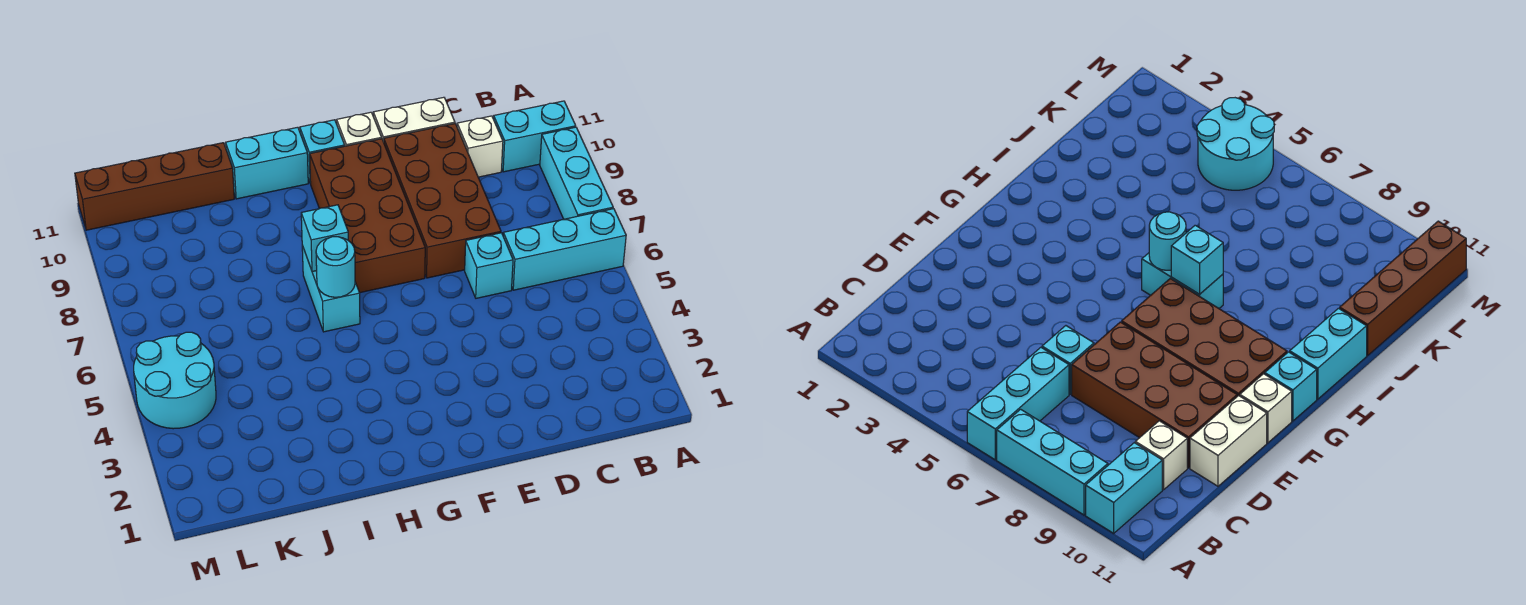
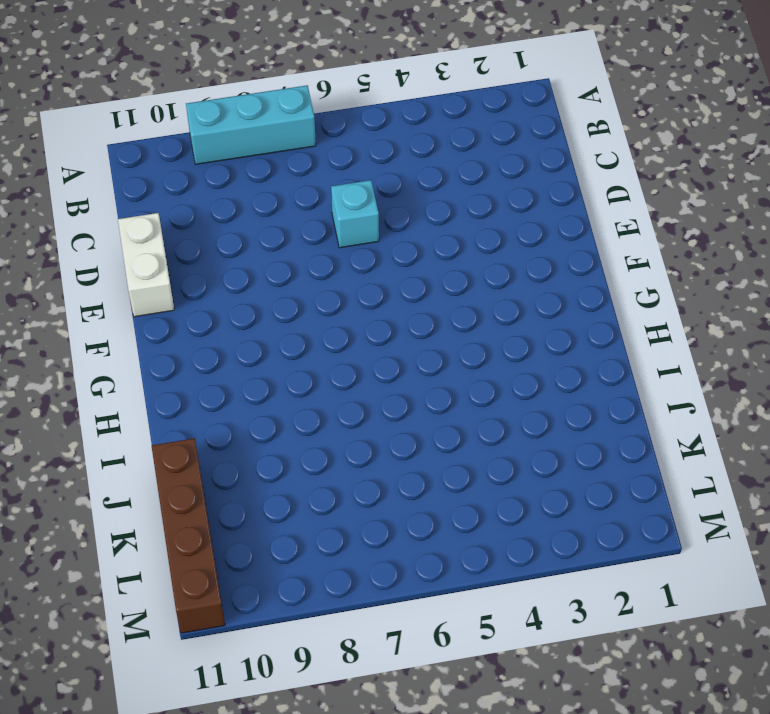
none -> cyan 1x3 brick [503,209,626,290]
none -> cyan 1x2 brick [494,101,576,172]
none -> white 1x1 brick [457,116,503,177]

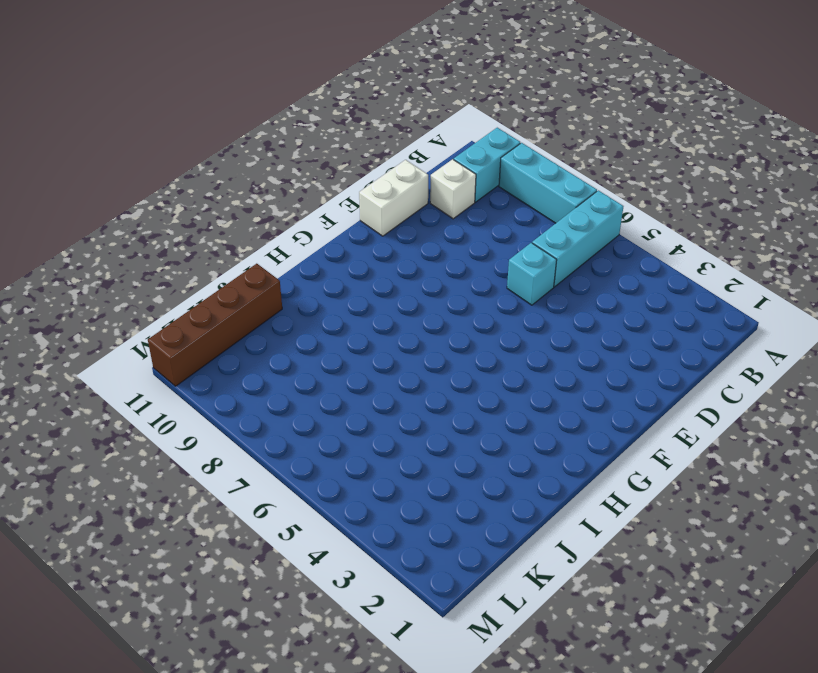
none -> brown 2x4 brick [384,124,501,278]
none -> brown 2x4 brick [310,139,425,293]
none -> white 1x1 brick [337,112,382,146]

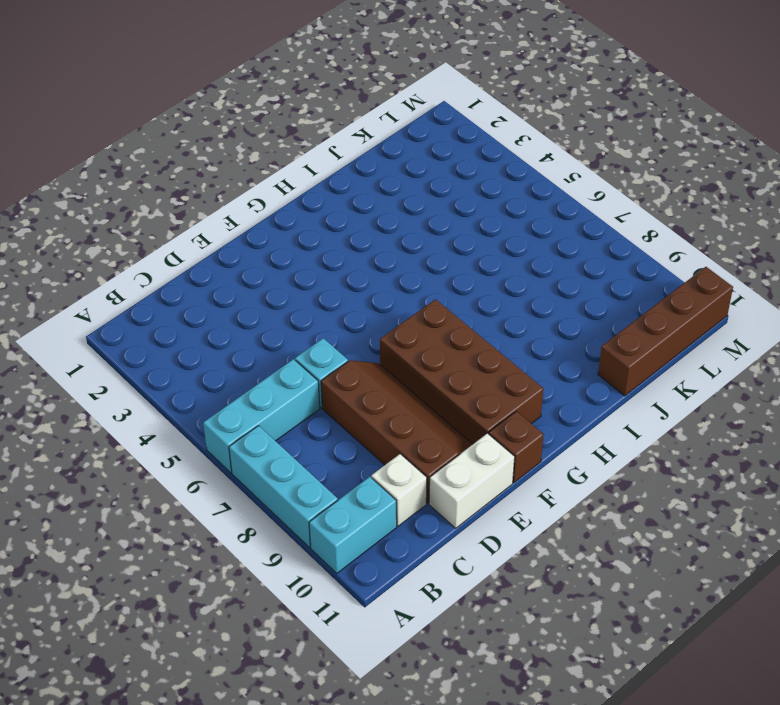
brown 2x4 slope [321,360,473,503] -> brown 2x4 brick [384,124,501,278]
brown 1x1 brick [489,411,544,483] -> white 1x1 brick [337,112,382,146]
none -> cyan 1x1 brick [300,120,345,183]
none -> cyan 1x2 brick [302,246,360,332]
none -> cyan 1x2 brick [226,127,308,199]

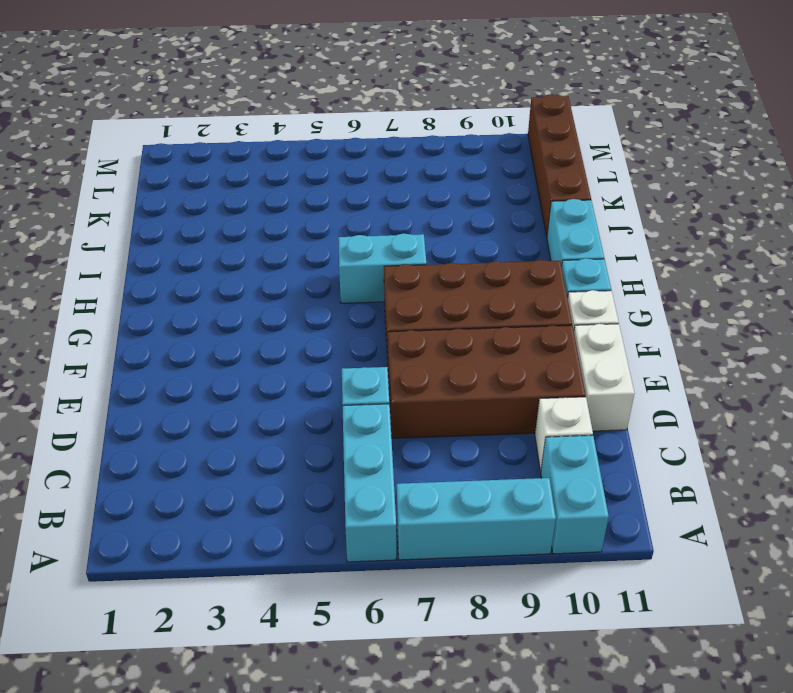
none -> cyan 2x2 round brick [134,332,216,429]
none -> cyan 1x1 round brick [316,237,355,297]
none -> cyan 1x1 brick [301,205,348,272]

